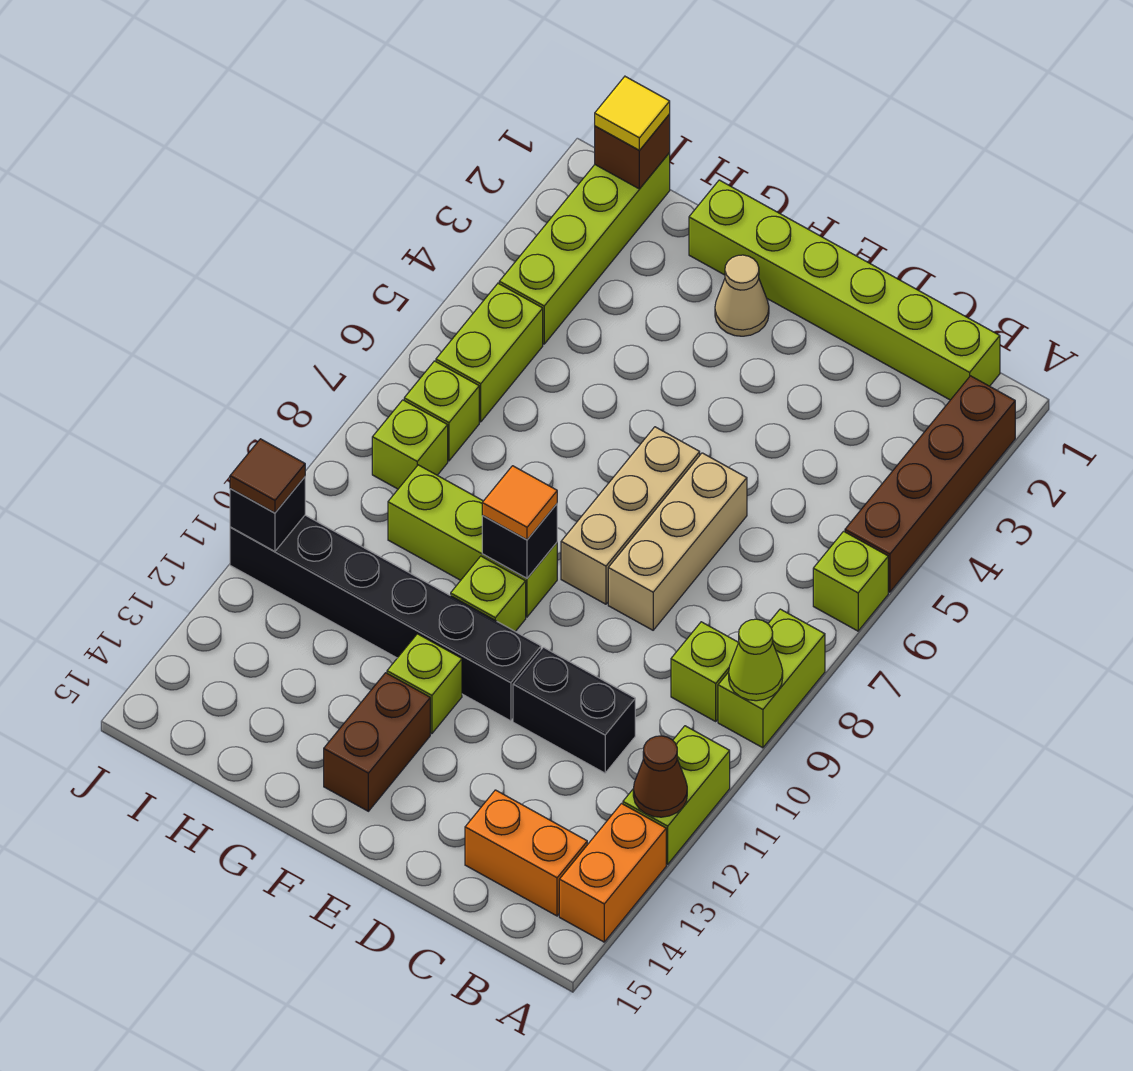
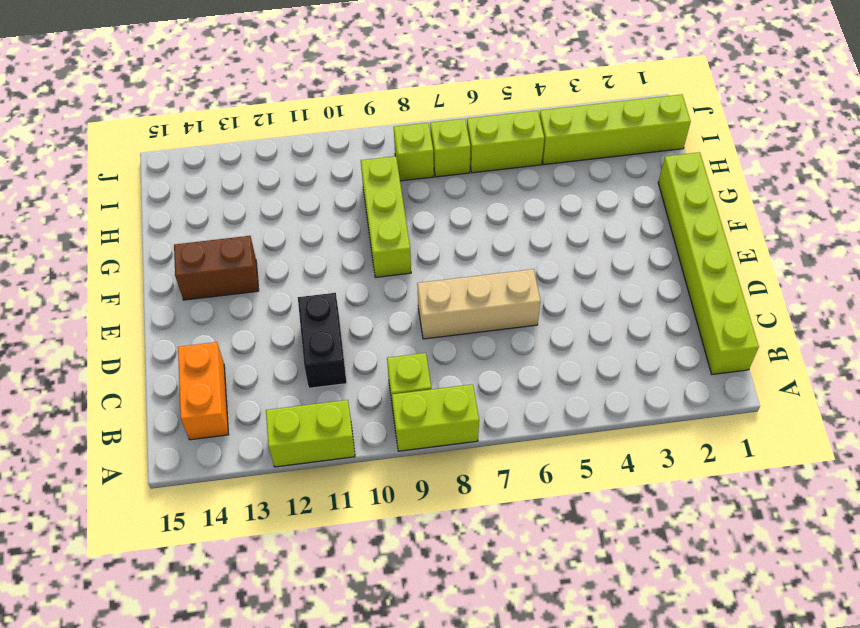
none -> brown 1x4 brick [845,376,1015,592]
none -> lime 1x1 brick [813,531,888,631]
none -> orange 1x2 brick [559,804,666,942]

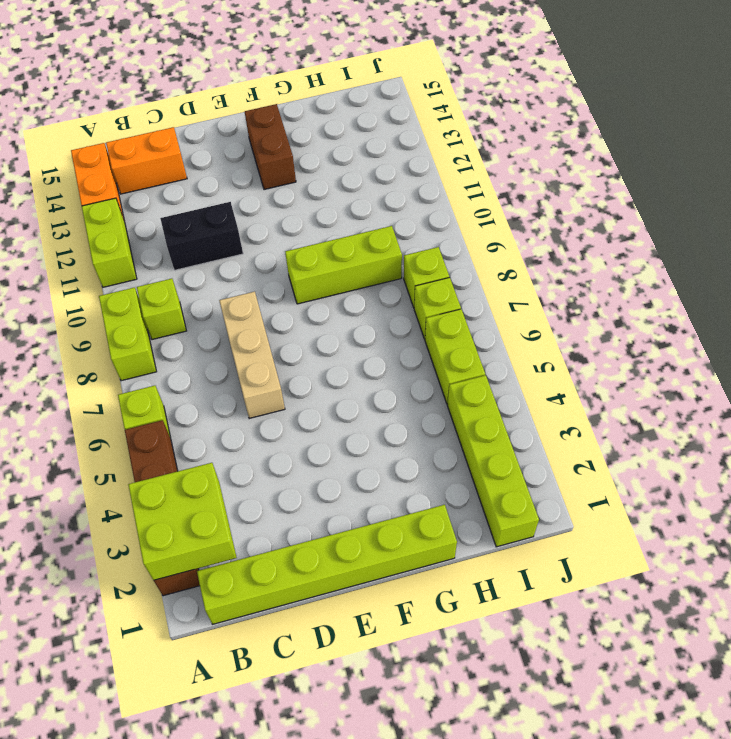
lime 2x2 brick [128,463,237,580] -> none
none -> tan 1x3 brick [561,427,700,604]
none -> black 1x6 brick [230,515,541,721]
none -> tan 1x1 cone [715,255,769,336]

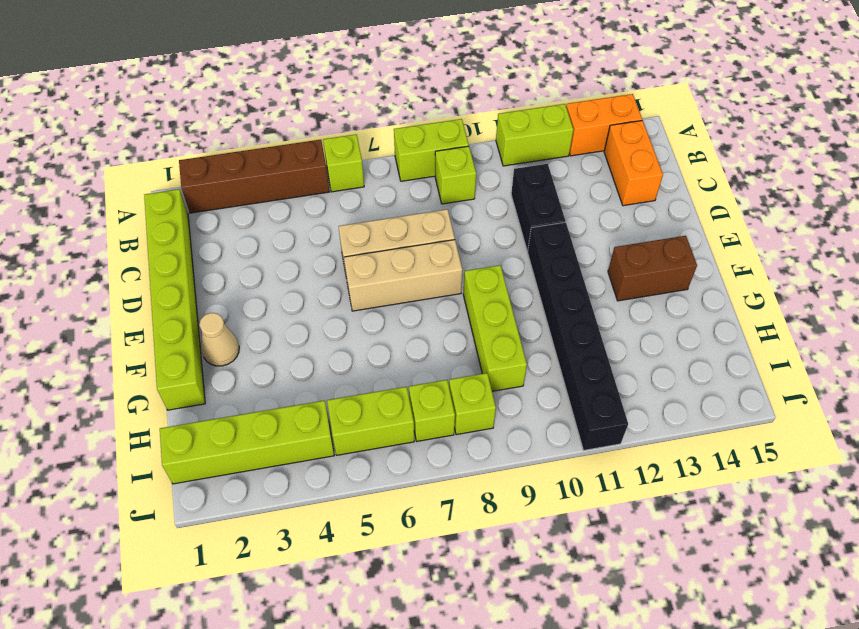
none -> lime 1x1 brick [451,556,526,631]
none -> lime 1x1 brick [387,634,462,734]
none -> lime 1x1 cone [729,619,783,701]

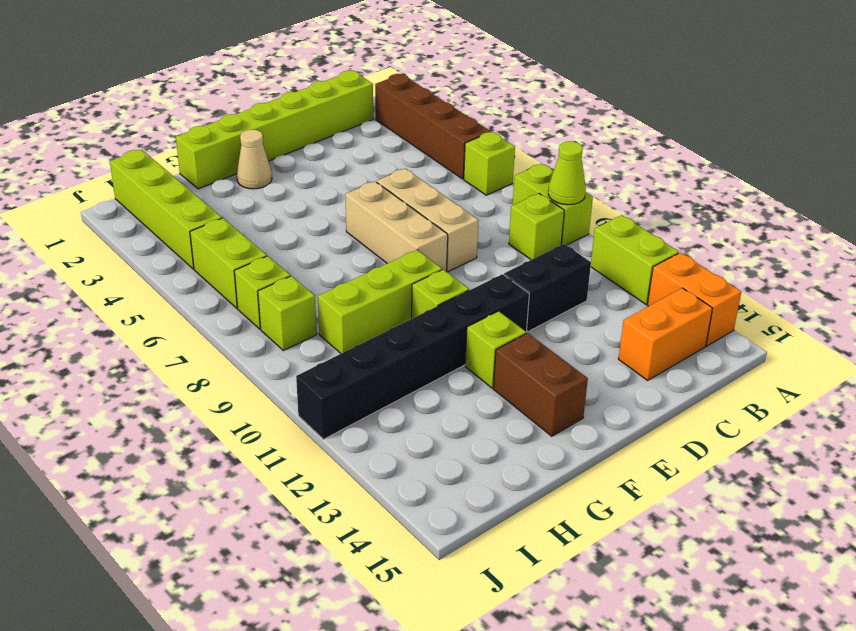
none -> brown 1x1 cone [633,736,687,817]
none -> black 1x1 brick [482,504,557,578]
none -> brown 1x1 brick [595,114,670,189]

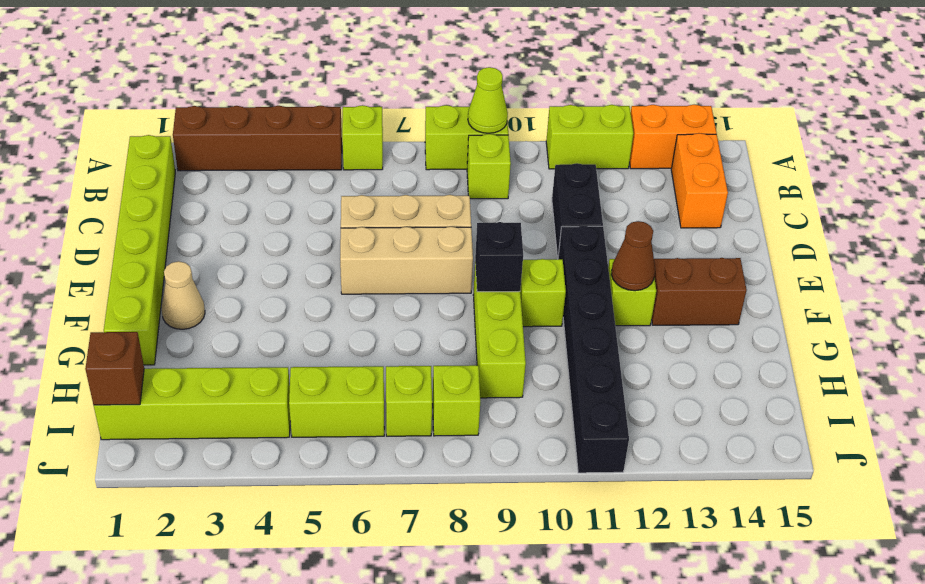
brown 1x1 cone [611,221,655,291] -> brown 1x1 cone moved to [633,736,687,817]
none -> black 1x1 brick [230,477,305,551]
none -> orange 1x1 tile [482,466,557,540]
none -> yellow 1x1 tile [595,76,670,150]

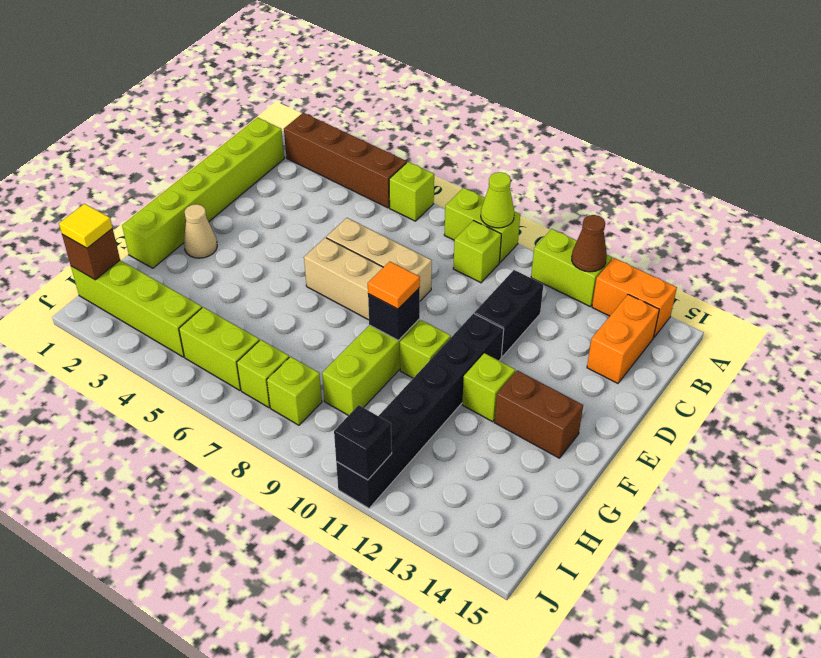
none -> brown 1x1 tile [230,439,305,513]

